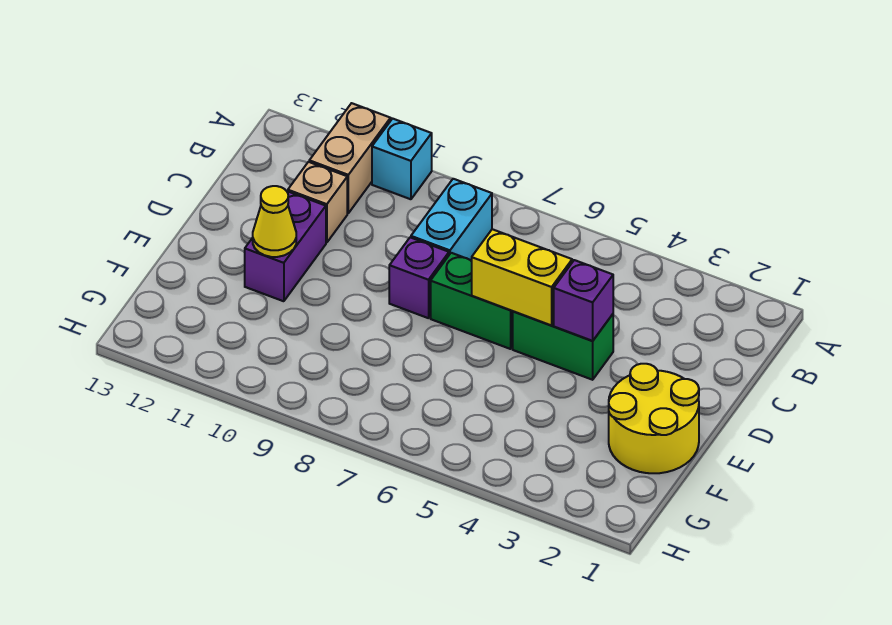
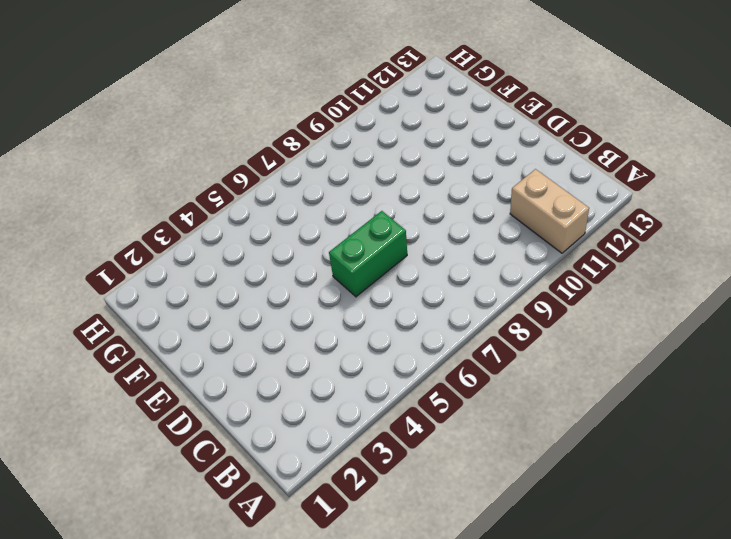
none -> cyan 1x1 brick [372,119,432,199]
none -> cyan 1x2 brick [411,179,492,260]
none -> tan 1x1 brick [288,162,347,243]

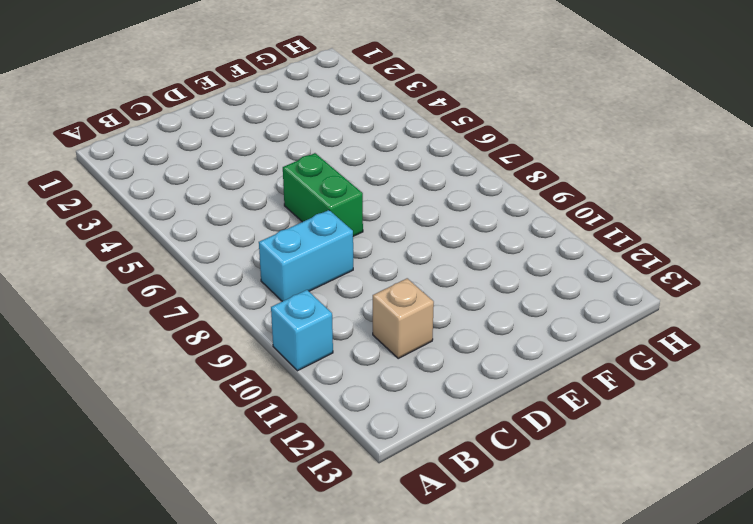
none -> tan 1x2 brick [309,103,391,213]
none -> green 1x2 brick [513,311,613,380]
none -> purple 1x1 brick [389,237,449,318]

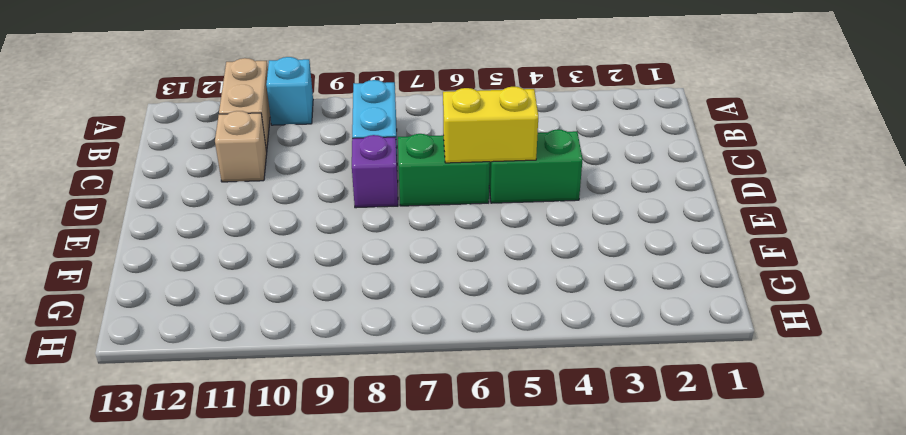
none -> purple 1x2 brick [245,191,326,301]
none -> yellow 2x2 round brick [609,364,699,473]
none -> purple 1x1 brick [554,260,613,341]

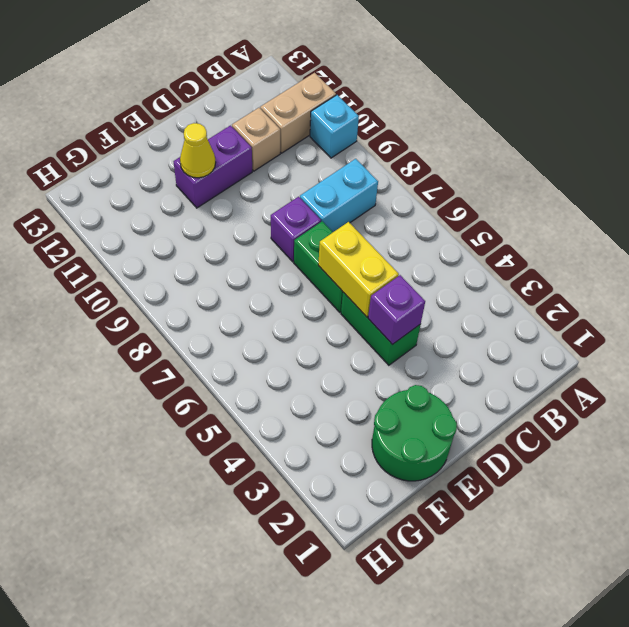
green 2x2 round brick [372,385,457,481] -> yellow 2x2 round brick [609,364,699,473]

